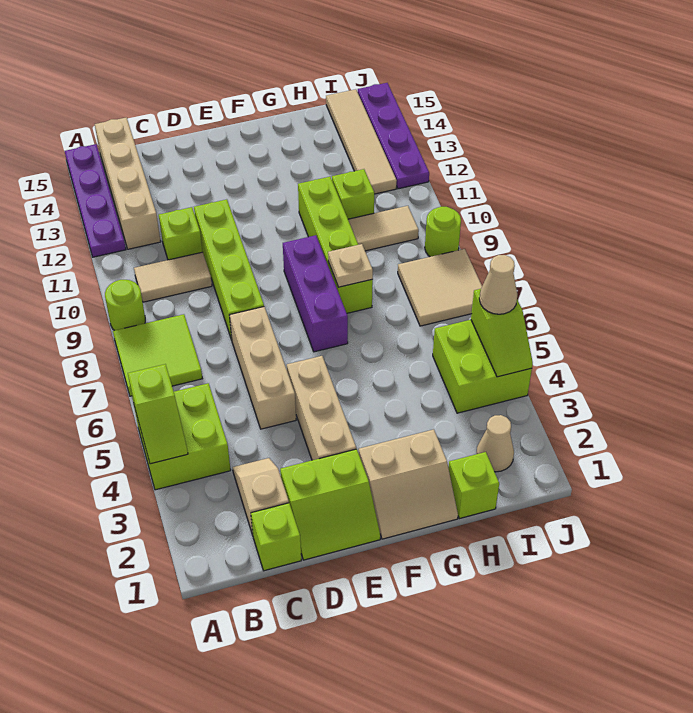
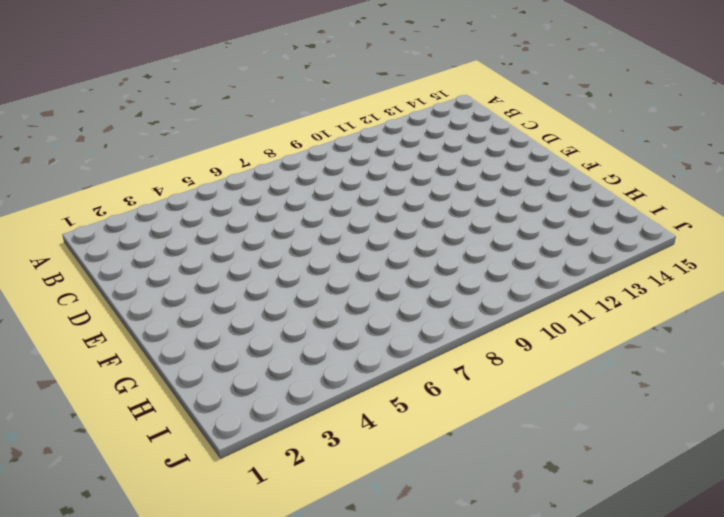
none -> lime 2x2 brick [134,383,231,490]
none -> lime 2x2 tile [113,314,202,396]
none -> lime 1x1 round brick [105,280,145,331]

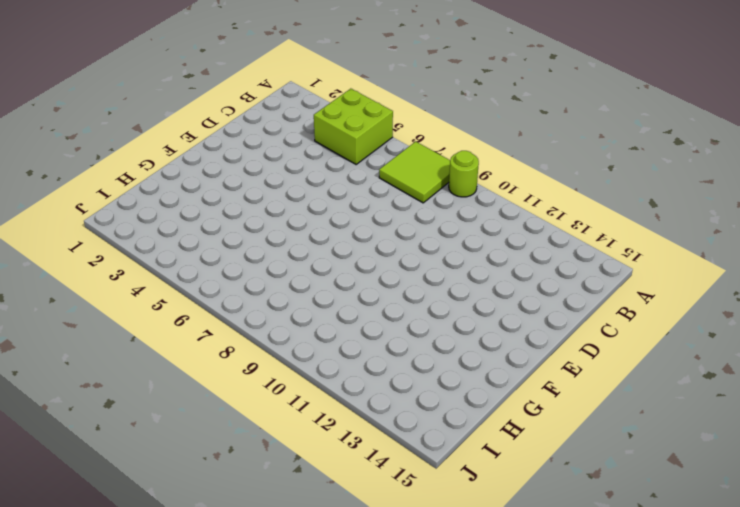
none -> purple 1x4 plate [65,144,126,257]
none -> tan 1x2 tile [134,252,212,302]
none -> tan 1x4 brick [95,117,161,249]

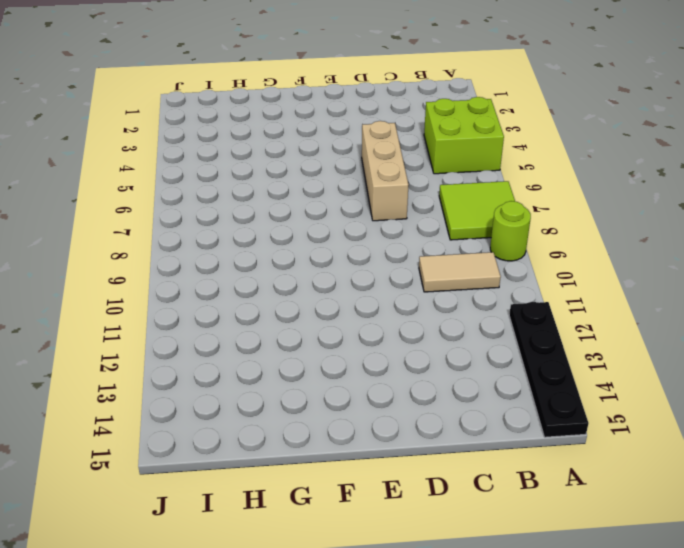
black 1x4 plate [509,302,589,437] -> purple 1x4 plate [65,144,126,257]
none -> tan 1x4 brick [95,117,161,249]
none -> lime 1x1 brick [251,503,301,571]
none -> tan 1x2 slope [233,458,289,535]

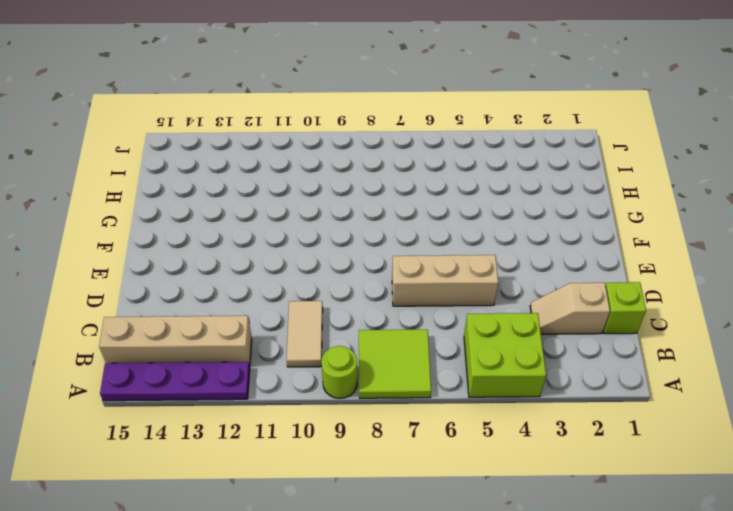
none -> lime 1x1 brick [159,207,202,260]
none -> lime 2x2 slope [280,449,380,560]
none -> lime 1x4 brick [194,199,264,340]

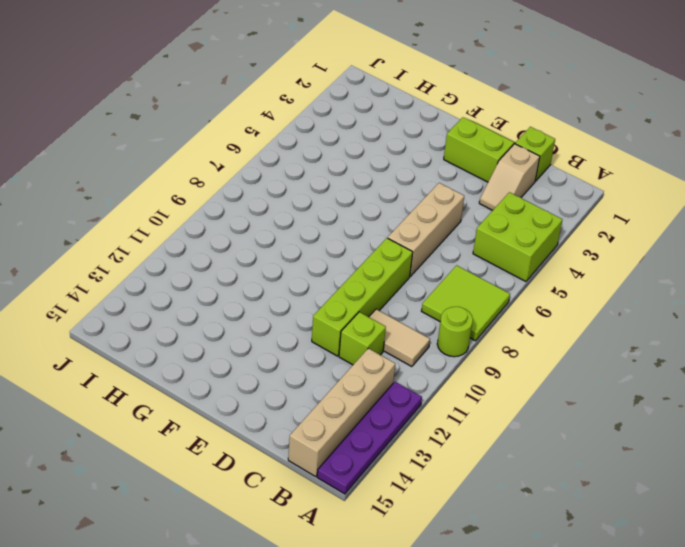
none -> tan 1x3 brick [287,356,356,460]
none -> tan 2x2 slope [359,429,458,539]
none -> purple 1x3 brick [283,235,348,352]

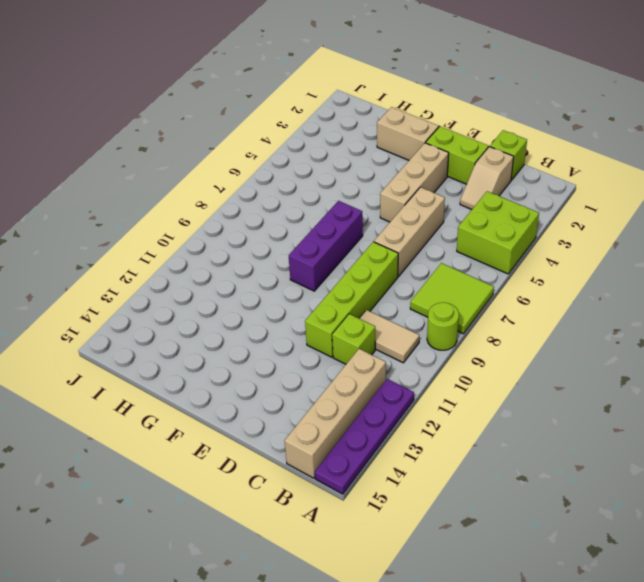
none -> lime 1x4 brick [298,177,373,313]
none -> lime 1x1 brick [448,452,499,519]
none -> tan 1x2 tile [348,206,419,251]

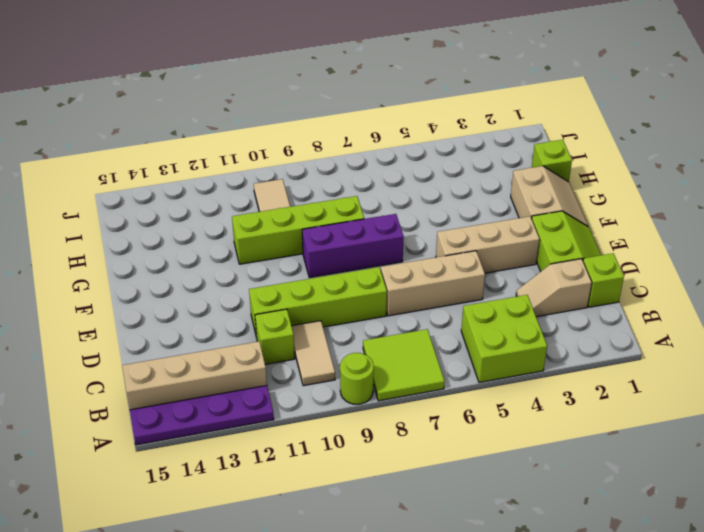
none -> lime 1x1 brick [332,169,374,219]
none -> tan 1x1 cone [476,415,514,472]
none -> lime 2x2 brick [433,320,532,413]

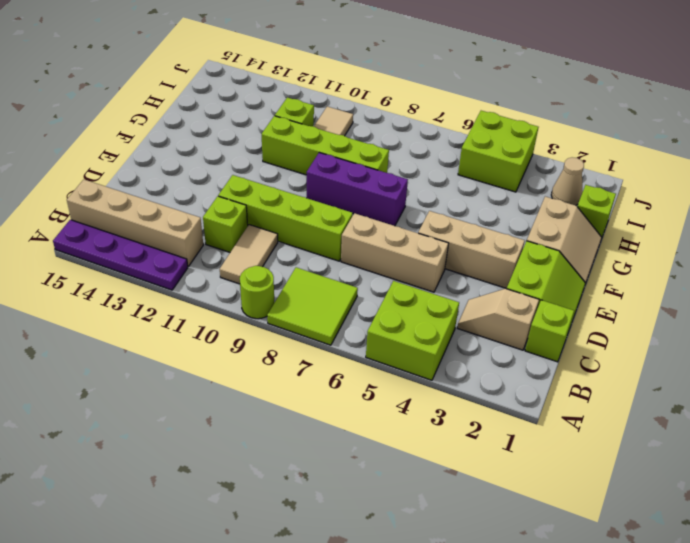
none -> tan 2x2 tile [398,249,482,326]
none -> tan 1x4 tile [326,89,397,194]
none -> lime 1x1 round brick [425,207,461,257]

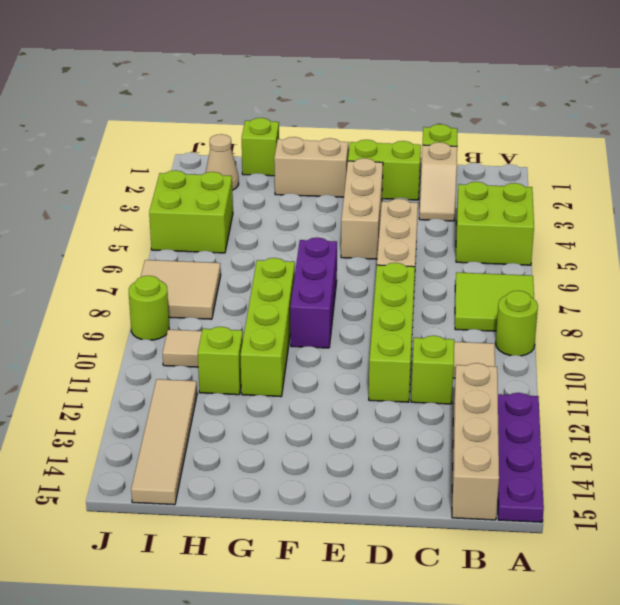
none -> purple 1x4 plate [358,83,429,189]
none -> lime 1x2 slope [128,364,188,464]
none -> tan 1x1 plate [328,244,373,287]

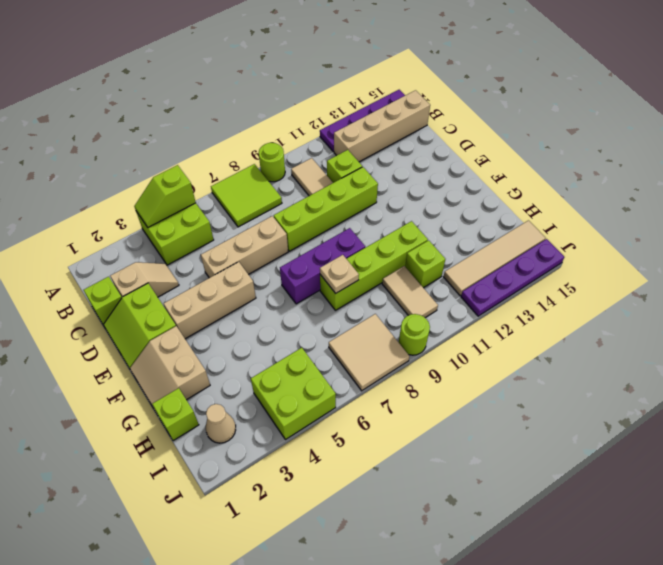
none -> lime 1x2 slope [471,289,533,377]
none -> tan 1x1 cone [479,255,517,314]

